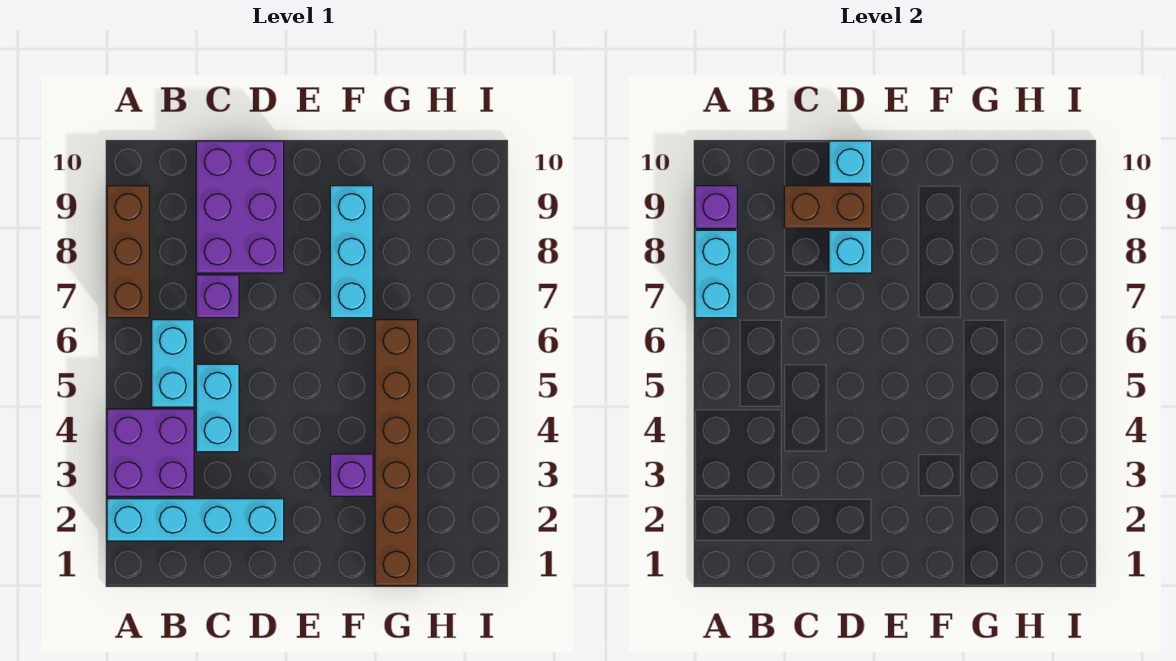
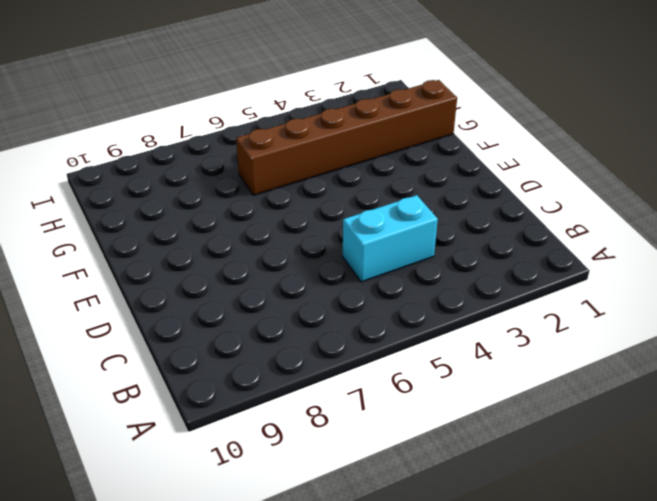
none -> cyan 1x4 brick [107,499,284,541]
none -> purple 2x2 brick [107,409,194,496]
none -> brown 1x3 brick [107,186,149,318]

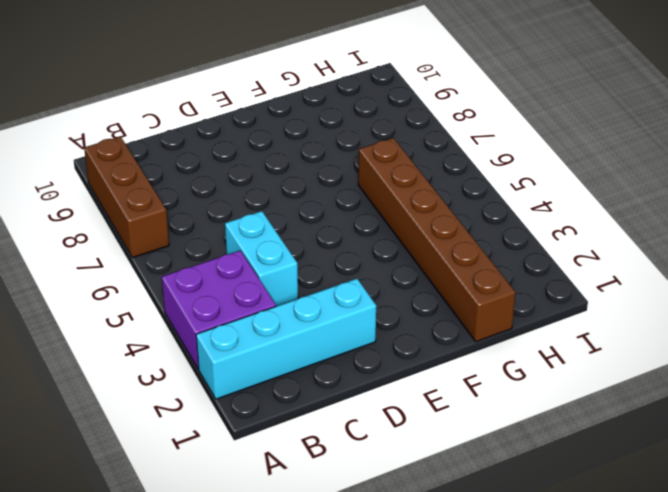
none -> cyan 1x2 brick [152,320,194,407]
none -> purple 1x1 brick [196,275,239,318]
none -> purple 2x3 brick [196,141,284,273]

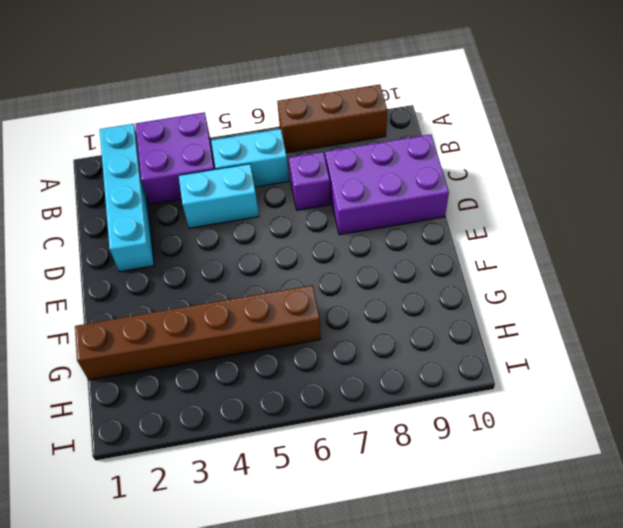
none -> purple 1x1 brick [330,454,373,496]
none -> cyan 1x3 brick [330,186,373,318]
none -> cyan 1x2 brick [695,230,737,318]

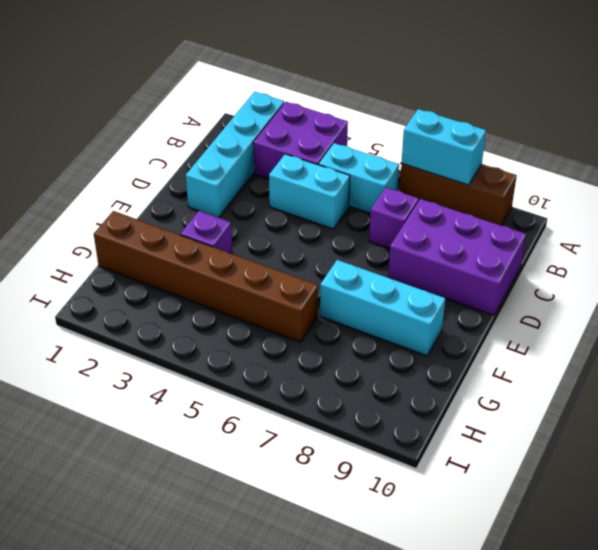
none -> purple 1x1 brick [695,186,737,228]
none -> brown 1x2 brick [784,186,872,228]
none -> cyan 1x1 brick [829,230,872,273]

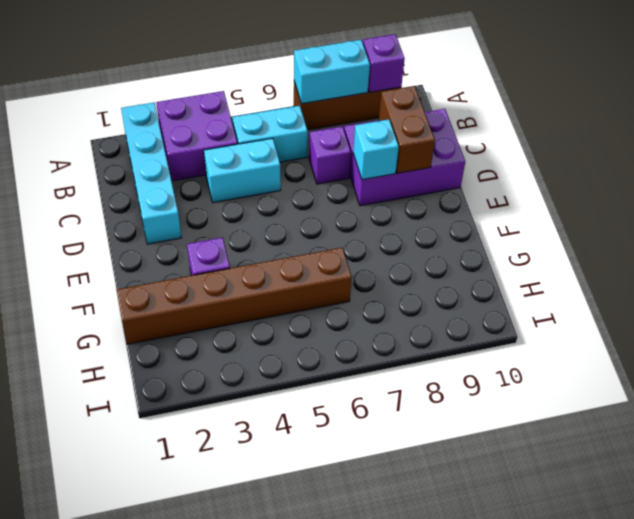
none -> cyan 1x3 brick [330,186,373,318]
none -> cyan 1x1 brick [829,141,872,183]

